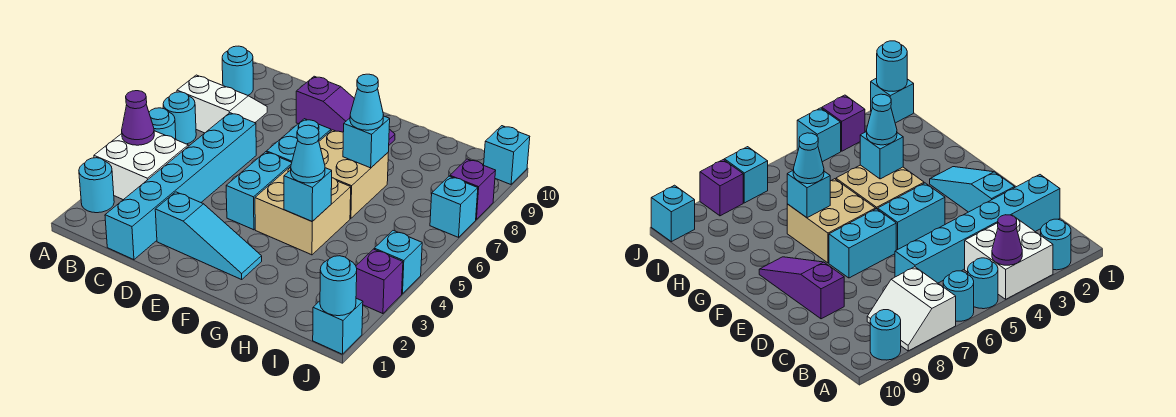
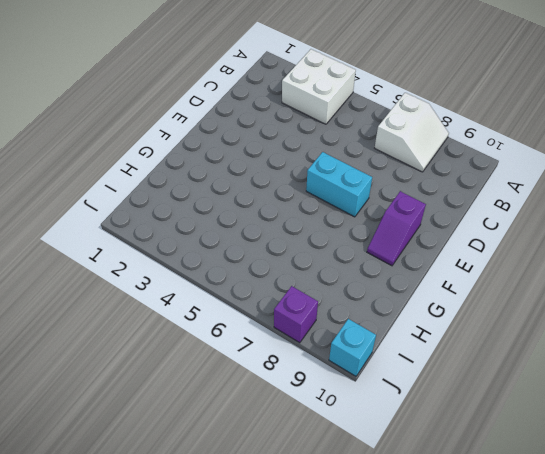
purple 1x2 slope [367,191,426,266] -> purple 1x3 slope [296,76,395,145]
none -> cyan 1x1 round brick [79,158,114,213]
none -> cyan 1x1 round brick [149,108,176,140]
none -> cyan 1x1 round brick [163,92,196,144]

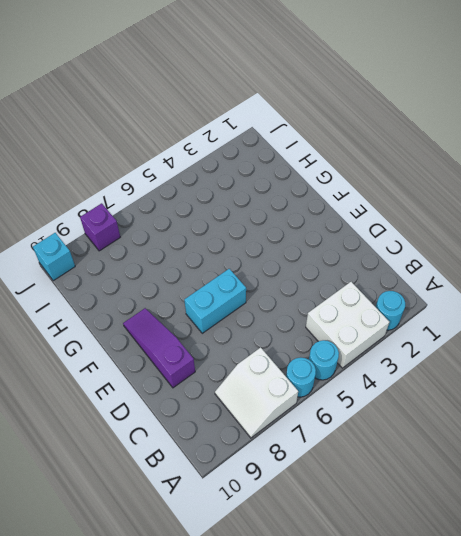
none -> cyan 1x1 round brick [222,46,253,95]
none -> cyan 1x6 brick [105,113,256,260]
none -> cyan 1x3 slope [155,192,262,279]

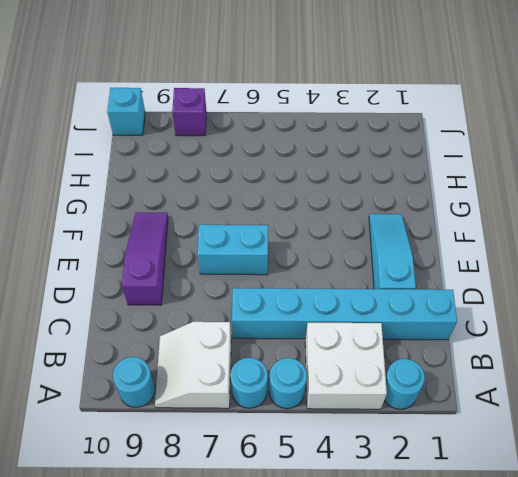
none -> cyan 1x2 brick [226,152,292,230]
none -> tan 2x2 brick [255,166,351,255]
none -> tan 2x2 brick [319,130,388,218]

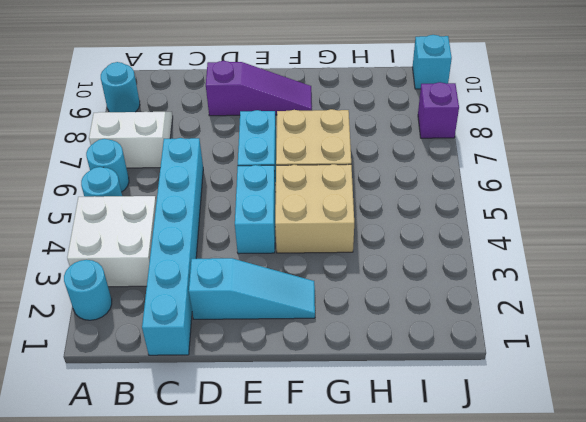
none -> cyan 1x1 brick [313,298,363,354]
none -> purple 1x1 brick [356,249,403,314]
none -> cyan 1x1 brick [374,230,422,294]

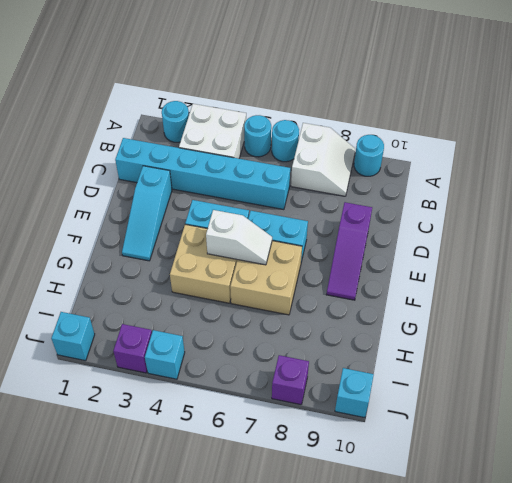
white 1x2 slope [206,210,272,265] -> none
none -> cyan 1x1 brick [430,176,478,237]
none -> purple 1x1 cone [122,91,154,145]
none -> cyan 1x1 brick [284,168,332,221]

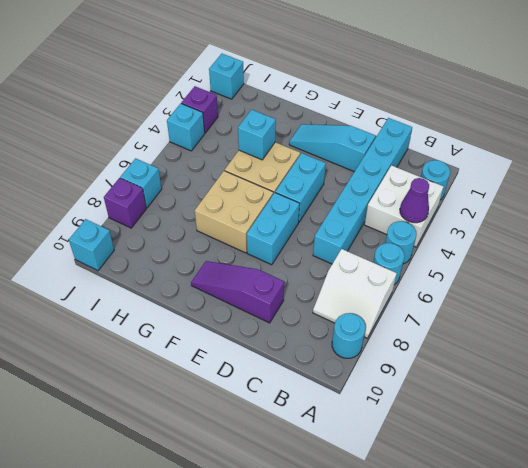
none -> cyan 1x1 brick [343,116,390,168]
none -> cyan 1x1 round brick [320,256,357,316]
none -> cyan 1x1 cone [291,125,325,183]

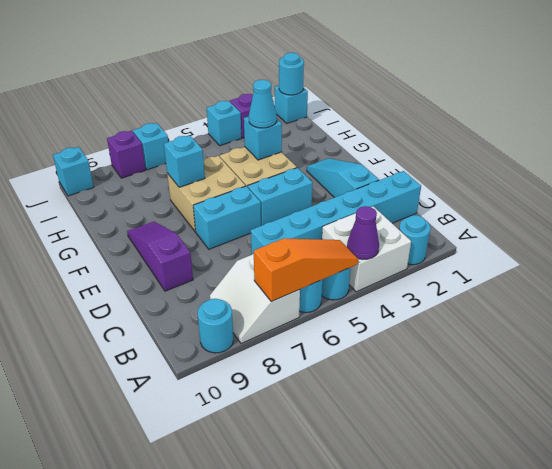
orange 1x3 slope [254,238,358,302] -> none
none -> cyan 1x1 cone [350,74,383,130]

